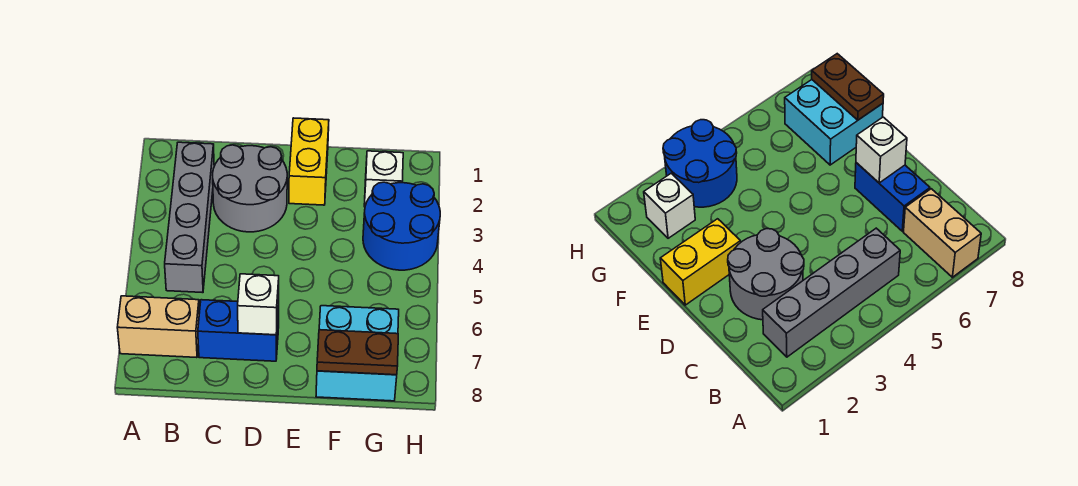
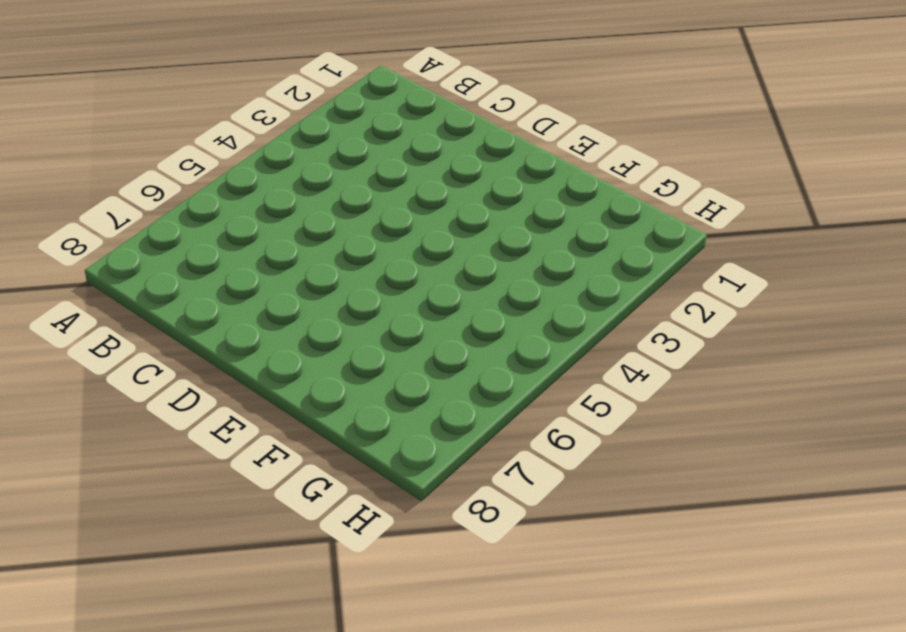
none -> tan 1x2 brick [117,296,199,358]
none -> grey 1x4 brick [165,142,214,293]

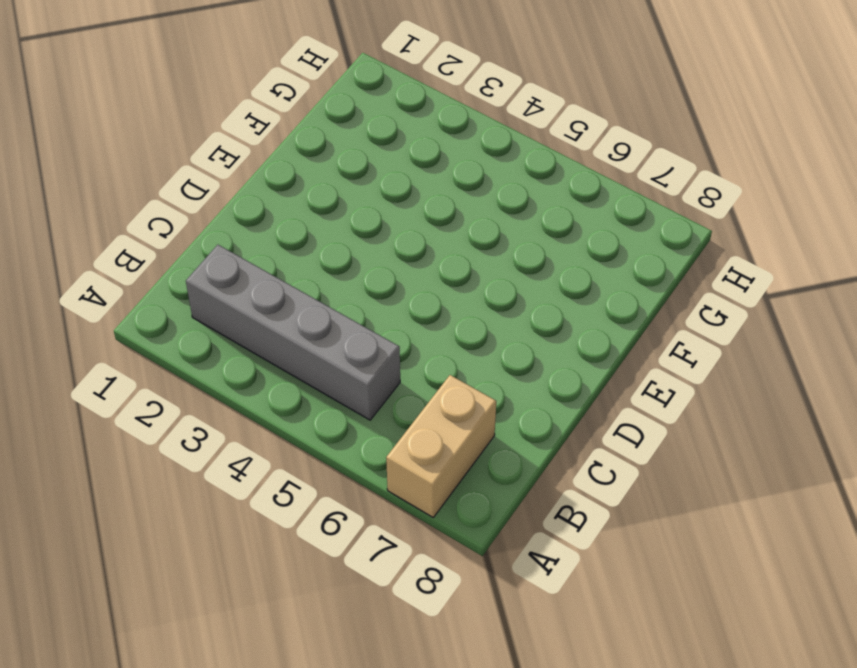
none -> grey 2x2 round brick [213,145,287,232]
none -> blue 1x2 brick [198,300,279,361]

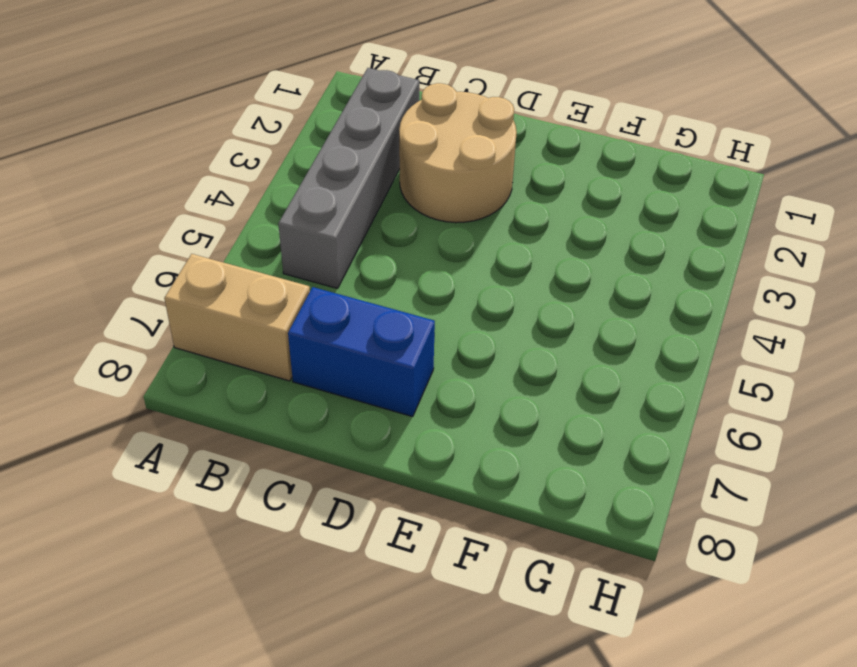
tan 2x2 round brick [399,83,517,223] -> grey 2x2 round brick [213,145,287,232]
none -> yellow 1x2 brick [289,118,329,205]
none -> cyan 2x2 brick [316,306,399,401]

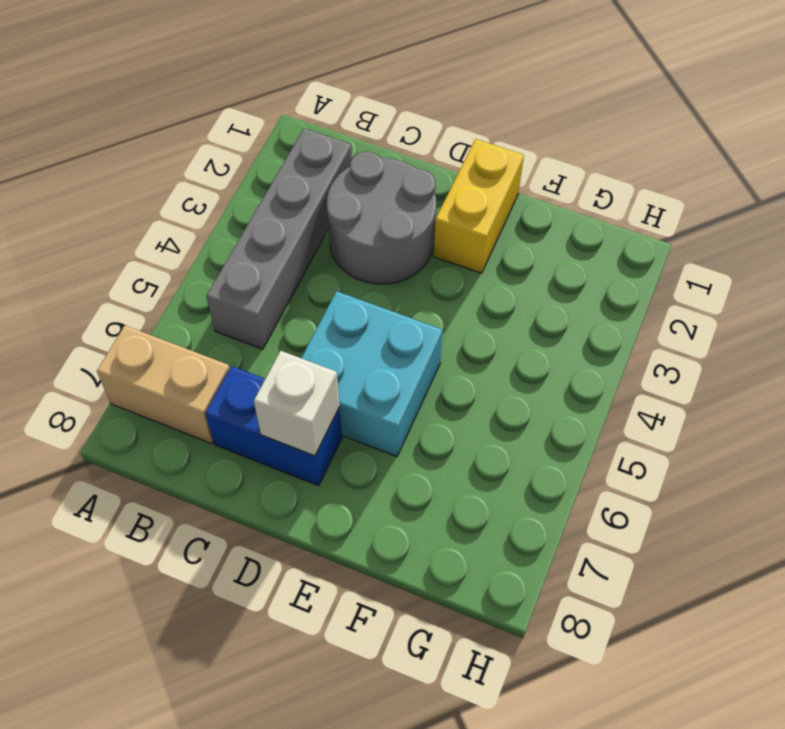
cyan 2x2 brick [302,291,443,457] -> cyan 2x2 brick moved to [316,306,399,401]
none -> white 1x1 brick [364,151,403,207]
none -> blue 2x2 round brick [363,182,440,270]

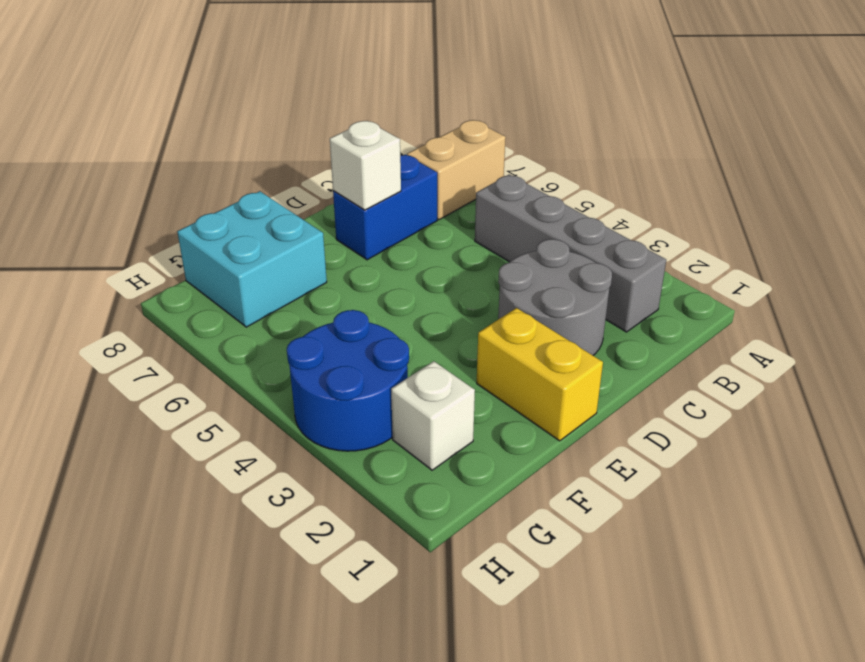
none -> brown 1x2 plate [317,330,398,375]

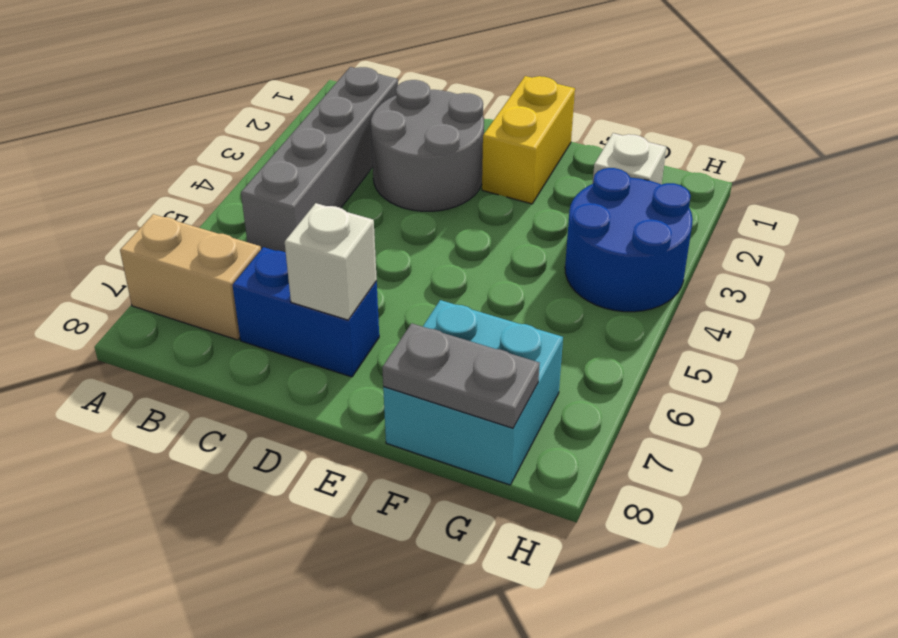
grey 1x2 plate [382,323,540,428] -> brown 1x2 plate [317,330,398,375]

